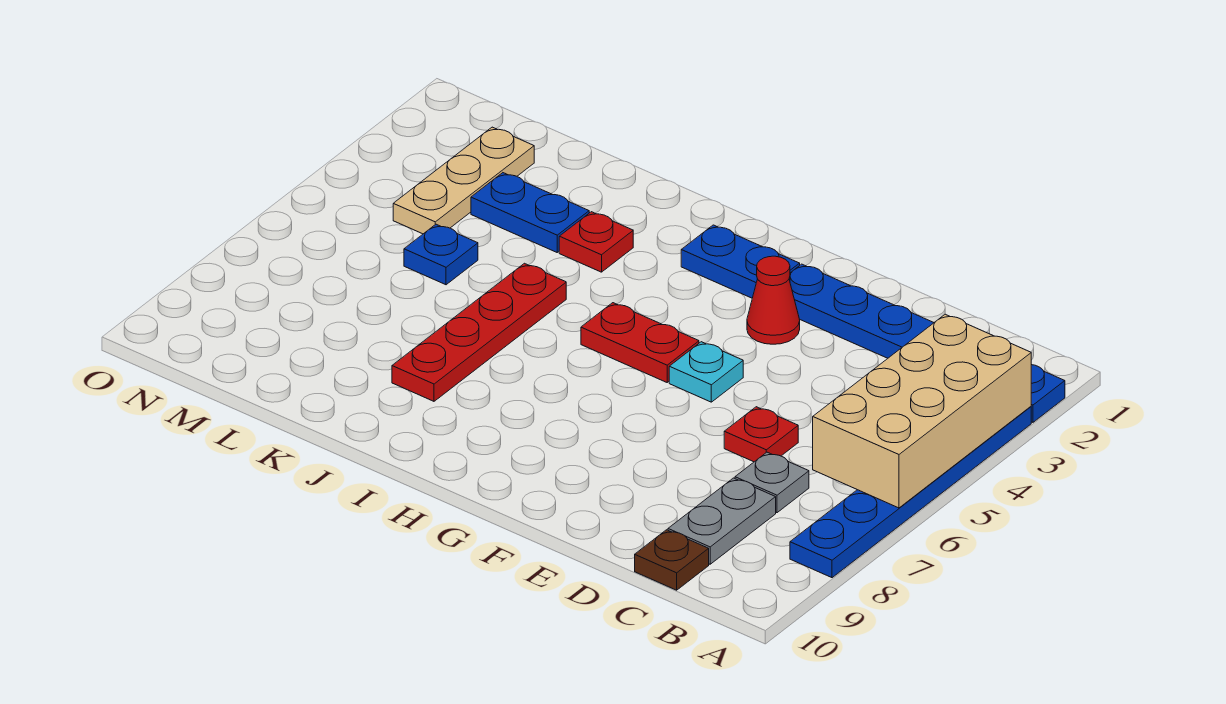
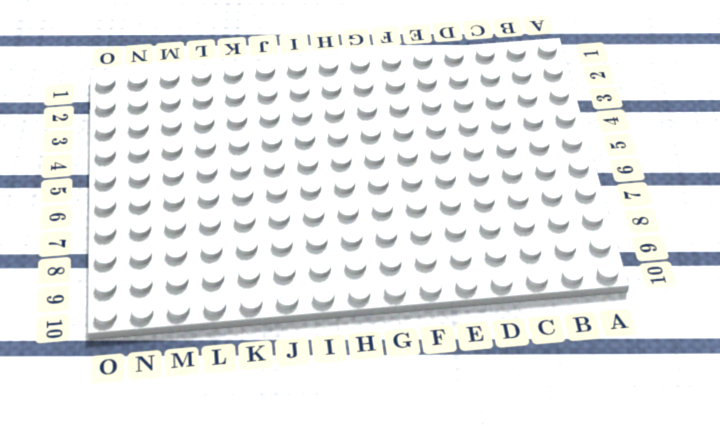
none -> blue 1x6 plate [789,264,1065,422]
none -> blue 1x6 plate [790,407,1031,578]
none -> grey 1x1 plate [735,452,809,513]

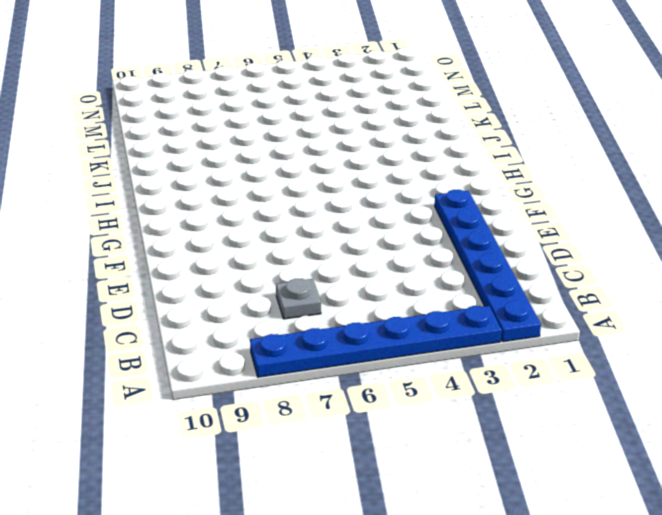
none -> grey 1x2 plate [668,478,776,564]
none -> brown 1x1 plate [635,530,709,590]
none -> red 1x1 plate [724,407,798,462]

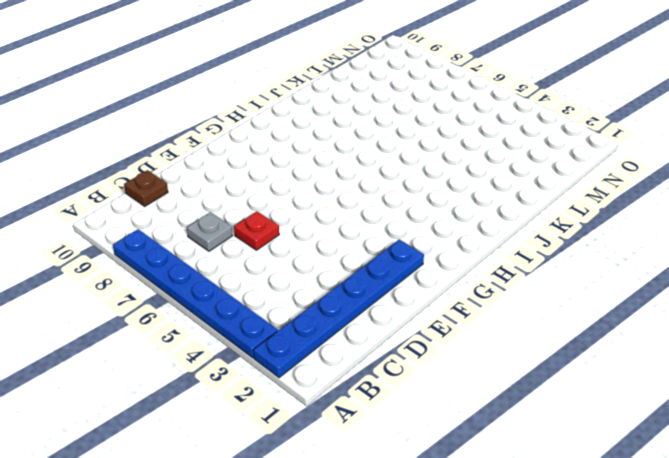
none -> grey 1x2 plate [668,478,776,564]
none -> red 1x1 cone [747,256,800,344]
none -> cyan 1x1 plate [669,342,743,402]

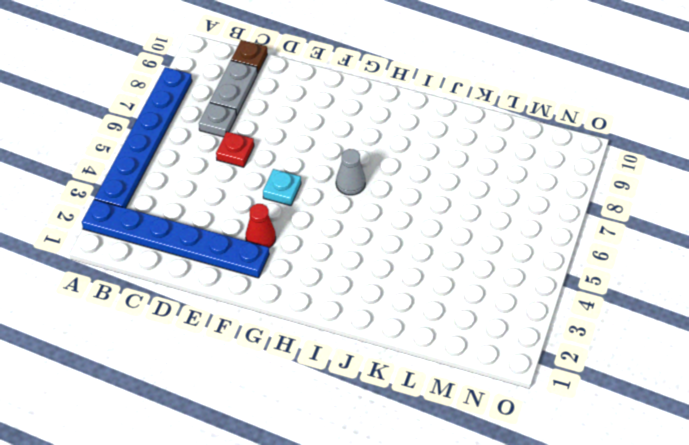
grey 1x1 cone [336,149,365,195] -> none
none -> blue 1x2 plate [681,225,800,298]
none -> red 1x2 plate [581,303,699,382]
none -> red 1x1 plate [559,212,633,272]

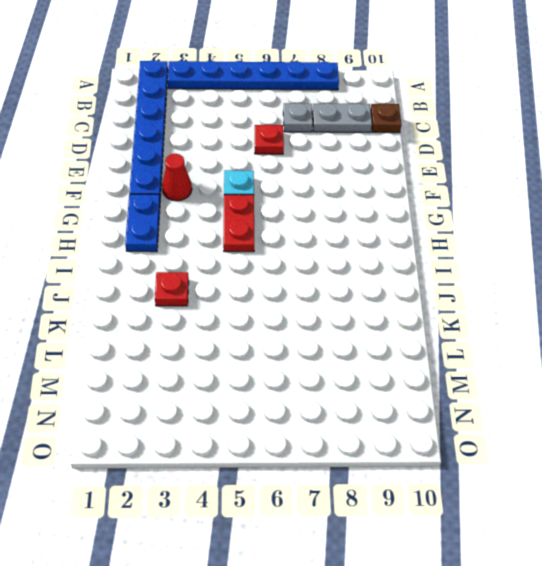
none -> red 1x4 plate [392,263,566,401]
none -> blue 1x2 plate [471,173,589,252]
none -> blue 1x1 plate [404,224,478,285]

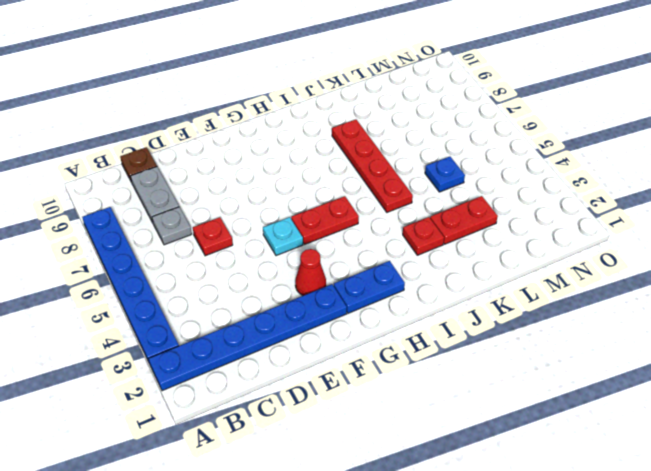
red 1x2 plate [430,196,498,244] -> blue 1x2 plate [471,173,589,252]
none -> tan 1x3 plate [393,127,534,234]
none -> tan 2x4 brick [813,314,1031,508]

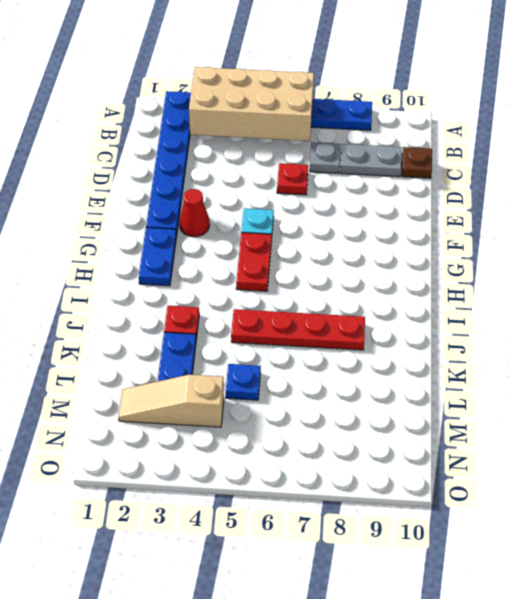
tan 1x3 slope [119,375,224,427] -> tan 1x3 plate [393,127,534,234]

